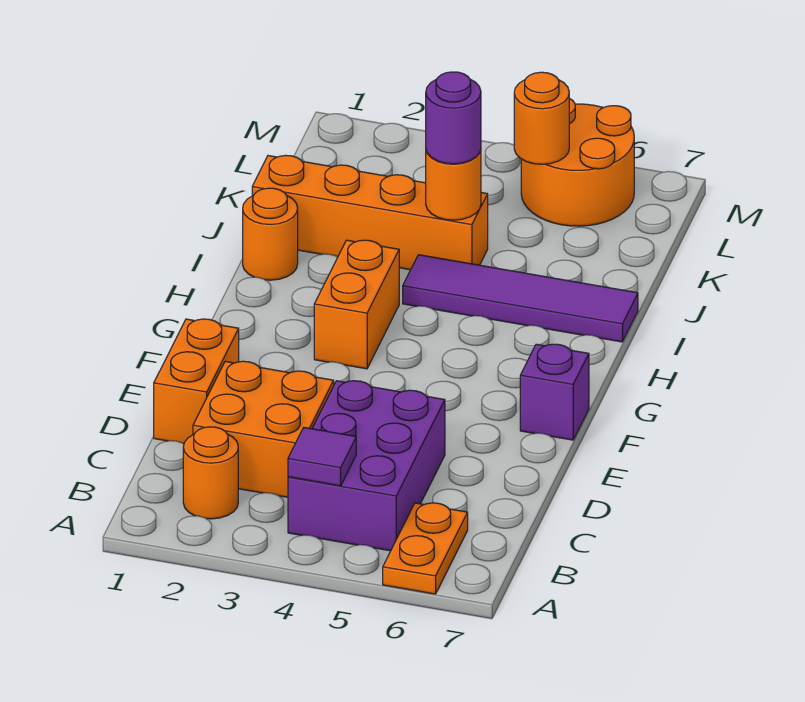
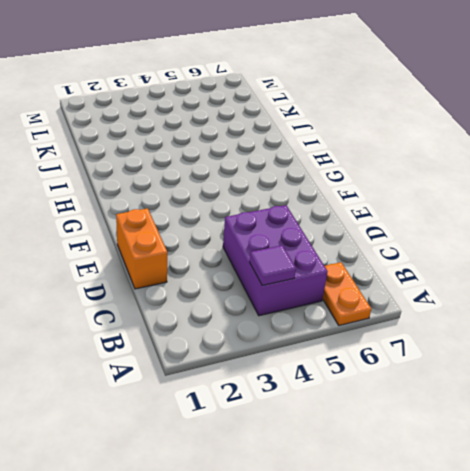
none -> orange 1x1 round brick [183,427,238,519]
none -> orange 2x2 brick [193,361,334,497]
none -> purple 1x1 brick [520,344,589,440]

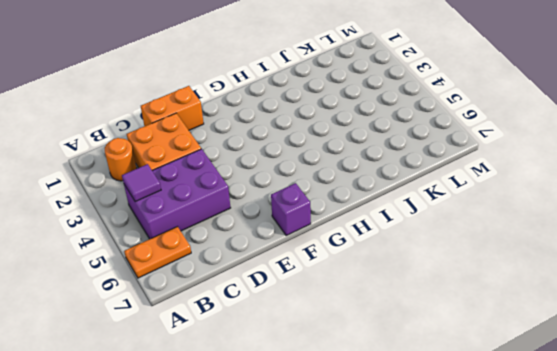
none -> orange 1x2 brick [314,240,399,369]
none -> orange 1x1 round brick [243,188,298,280]
none -> purple 1x4 tile [403,255,638,342]

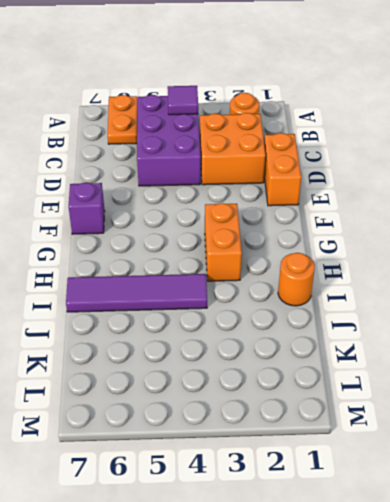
none -> orange 1x4 brick [252,155,488,270]
none -> orange 2x2 round brick [521,98,634,226]
none -> orange 1x1 round brick [426,150,481,220]

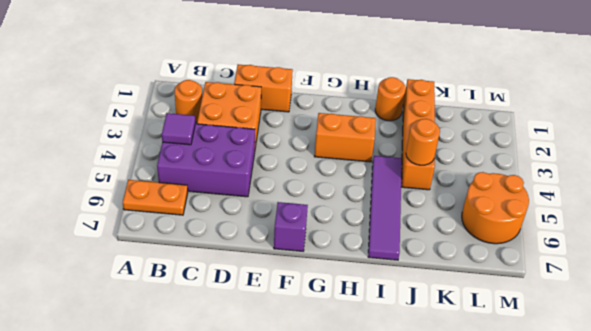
none -> orange 1x1 round brick [514,72,569,164]
none -> purple 1x1 round brick [426,72,481,164]

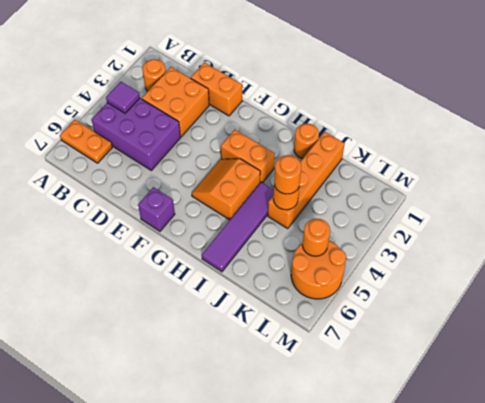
orange 2x2 slope [192,159,260,220] -> none
orange 1x1 round brick [274,155,301,194] -> purple 1x1 round brick [426,72,481,164]

